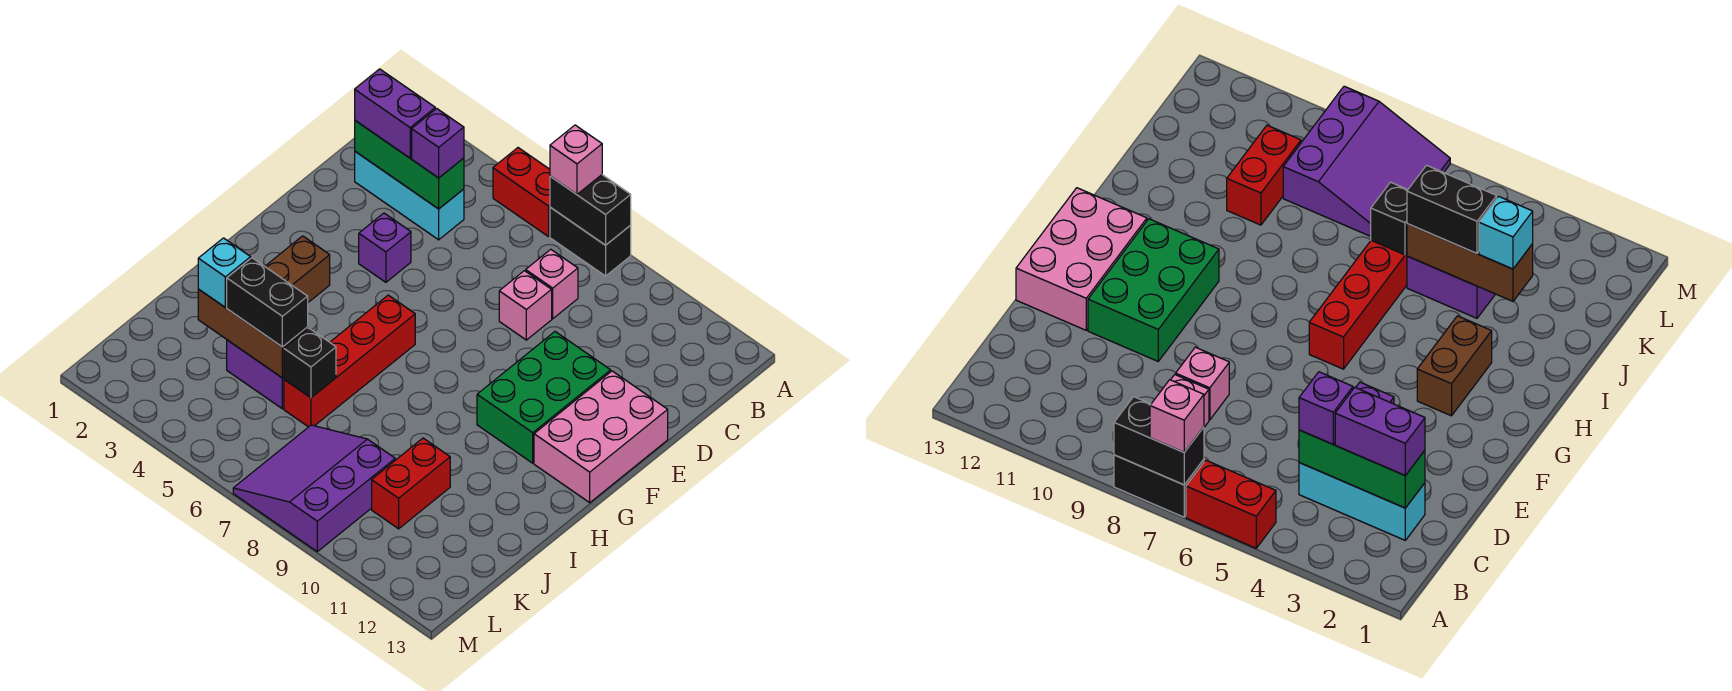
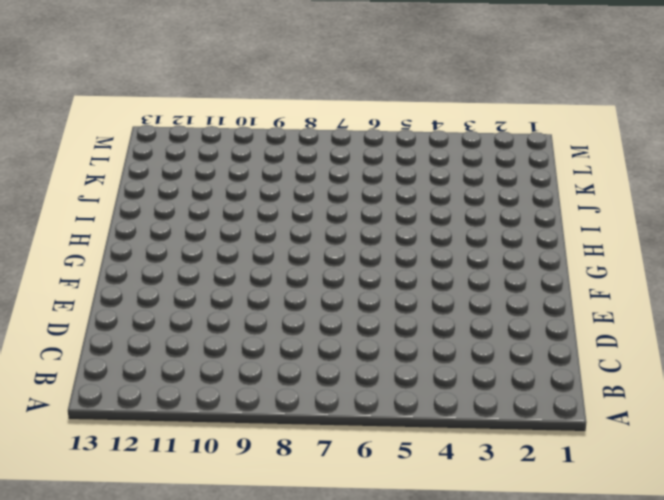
none -> red 1x2 brick [493,148,550,237]
none -> black 1x2 brick [550,207,631,276]
none -> cyan 1x3 brick [355,152,464,240]

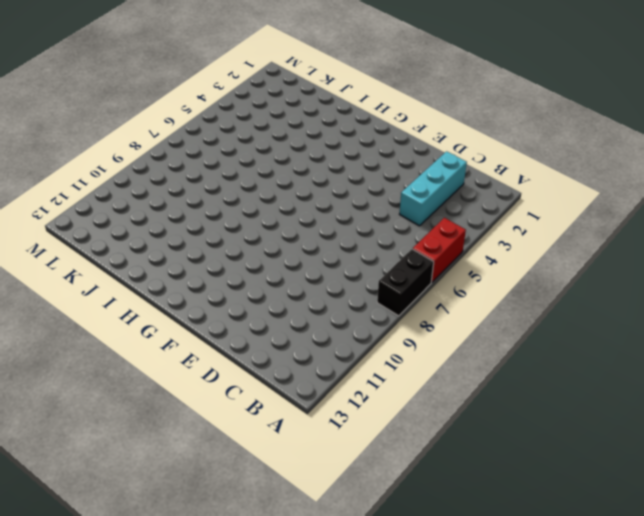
none -> pink 1x1 brick [526,249,578,319]
none -> pink 1x1 brick [499,271,552,340]
none -> purple 1x1 brick [359,213,411,282]

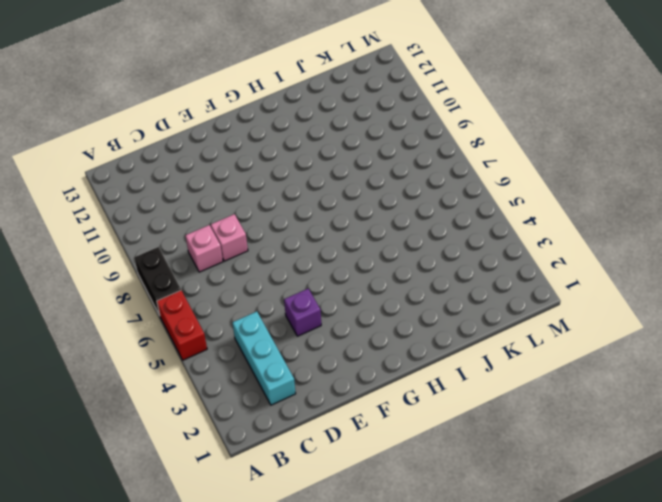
none -> green 2x3 brick [477,332,611,463]
none -> pink 2x3 brick [534,371,668,503]
none -> brown 1x2 brick [265,236,330,302]

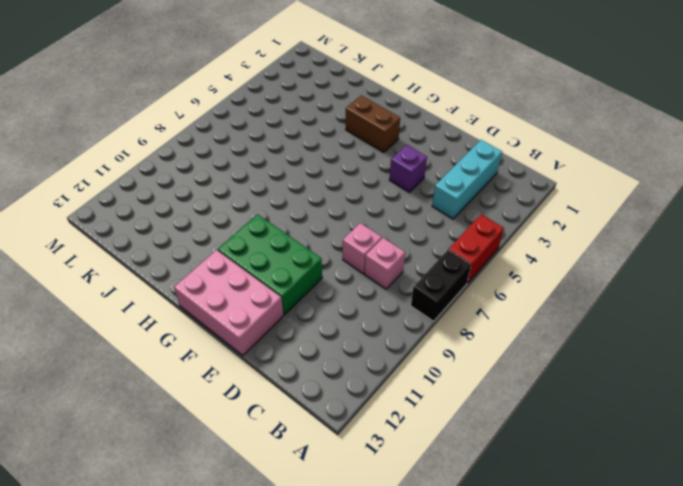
none -> red 1x4 brick [284,295,415,427]
none -> purple 1x2 brick [227,340,284,409]
none -> red 1x2 brick [372,438,450,529]

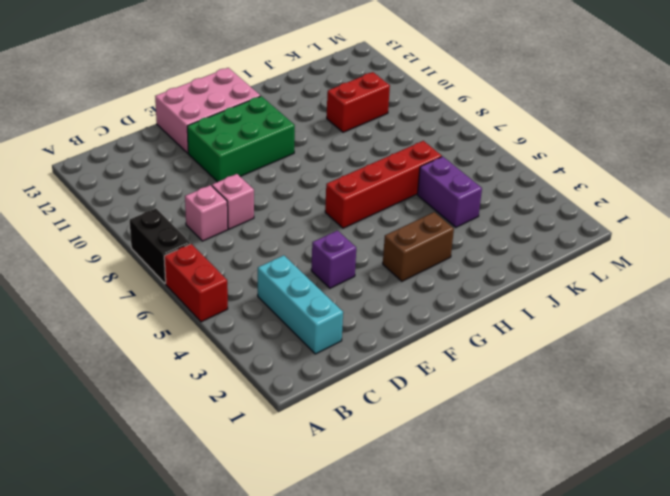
none -> purple 3x3 slope [233,425,395,552]
none -> black 1x2 brick [550,175,631,245]
none -> green 1x3 brick [355,121,464,209]

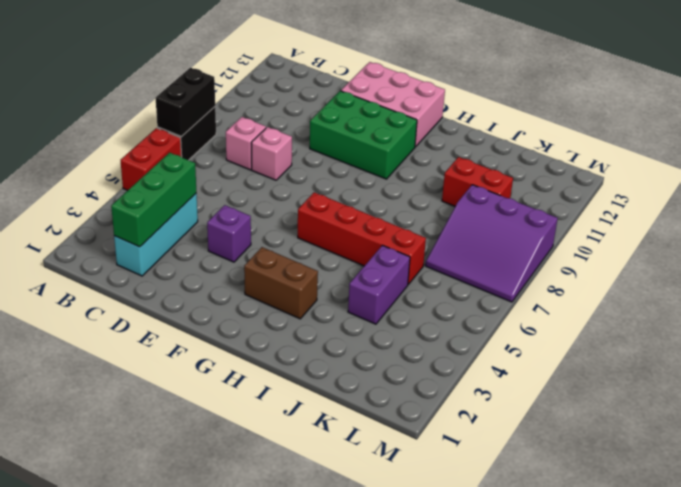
none -> brown 1x3 brick [198,289,308,378]
none -> black 1x1 brick [284,328,336,398]
none -> pink 1x1 brick [550,125,602,194]

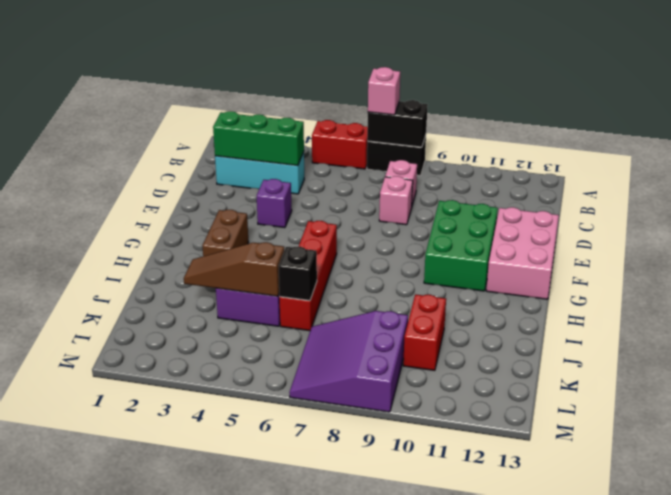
brown 1x3 slope [184,242,284,296] -> brown 1x3 brick [198,289,308,378]
none -> purple 1x2 brick [355,69,435,158]
none -> purple 1x1 brick [412,109,464,178]
none -> cyan 1x1 brick [198,238,251,307]

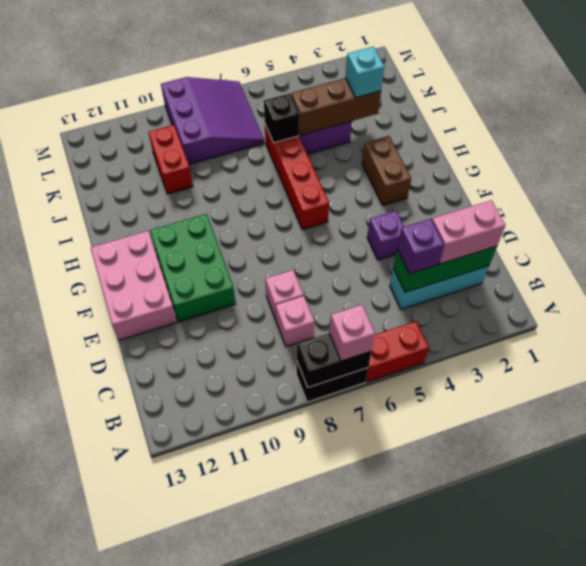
pink 1x2 brick [432,200,505,264] -> purple 1x2 brick [355,69,435,158]
none -> black 1x2 brick [227,258,308,347]

